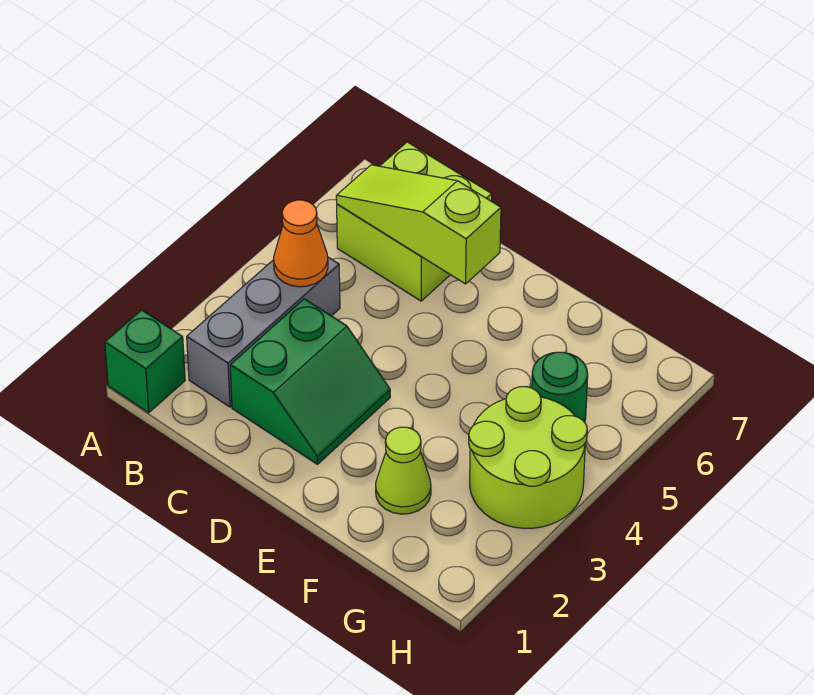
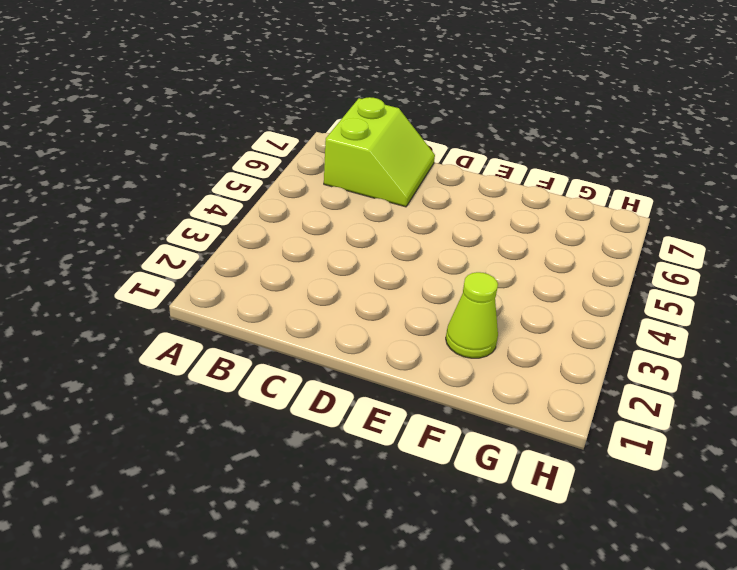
lime 2x2 slope [324,97,435,207] -> lime 2x2 brick [337,142,492,301]
none -> green 1x1 brick [105,310,185,413]
none -> grey 1x3 brick [187,257,340,407]

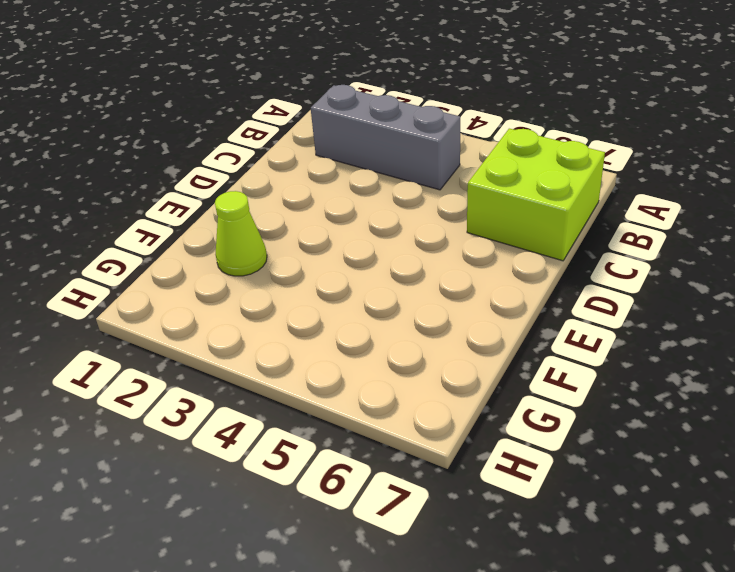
none -> green 1x1 brick [105,310,185,413]
none -> green 2x2 slope [230,299,390,464]

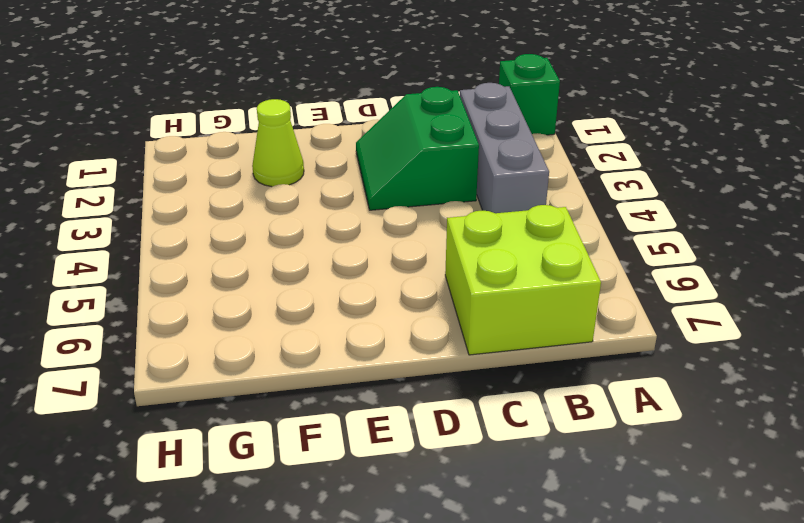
none -> lime 2x2 round brick [469,387,587,528]
none -> green 1x1 round brick [532,352,588,422]

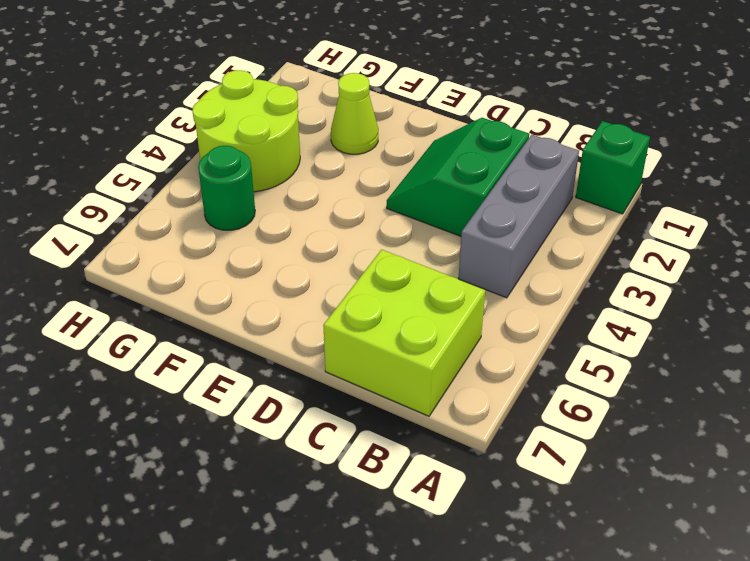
none -> orange 1x1 cone [274,200,328,287]
none -> lime 1x3 slope [336,165,501,284]

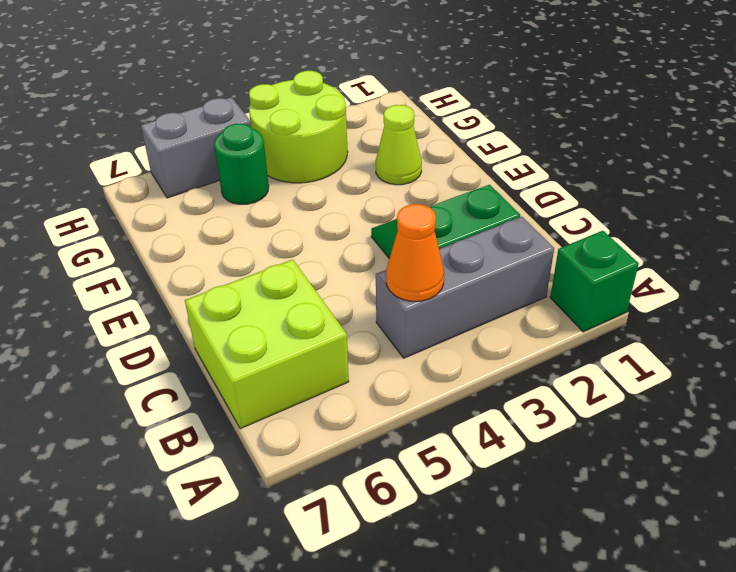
grey 1x2 brick [141,97,251,198] -> none
none -> lime 1x3 slope [336,165,501,284]

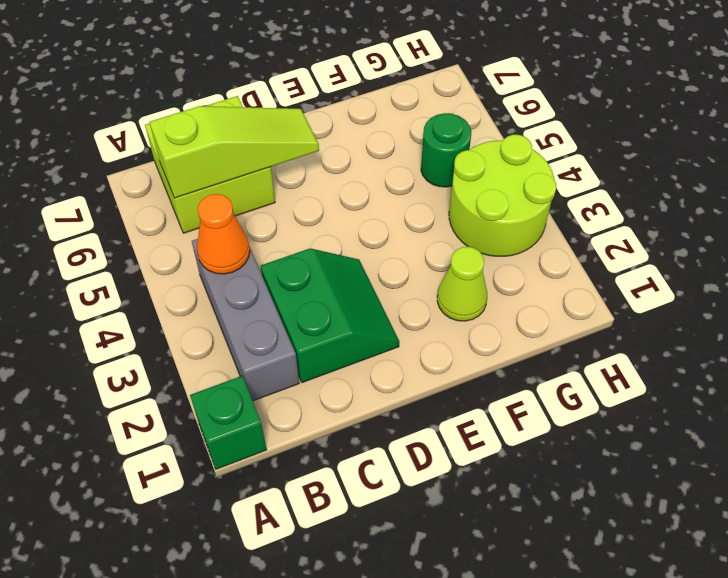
lime 1x3 slope [149,106,319,198] -> lime 1x3 slope turned to [336,165,501,284]

